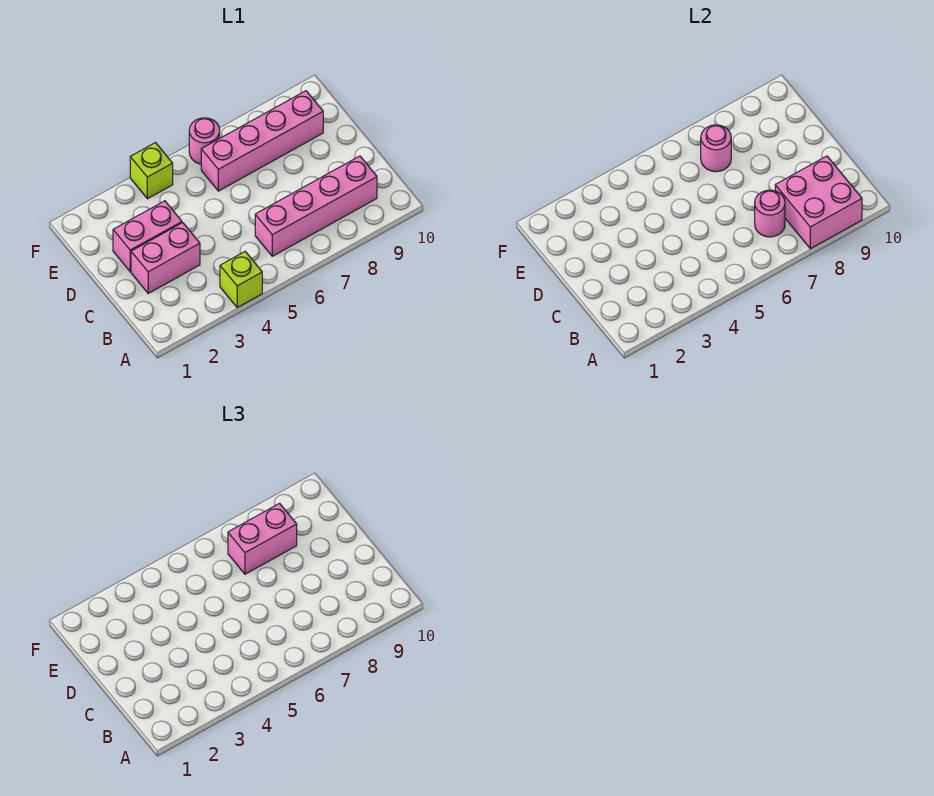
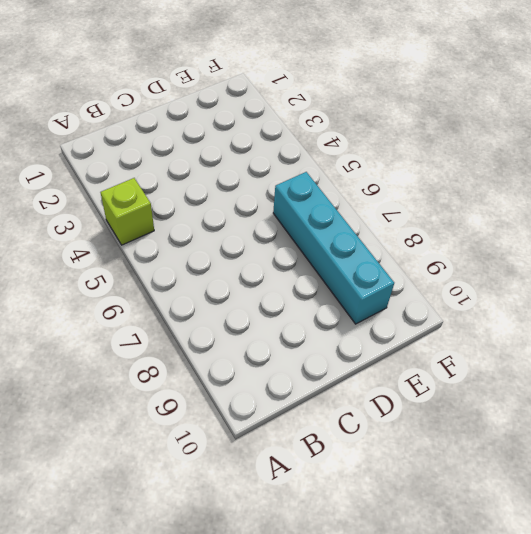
cyan 1x4 brick [273,172,394,324] -> pink 1x4 brick [201,91,323,191]
none -> pink 1x4 brick [255,156,377,256]
none -> pink 1x2 brick [131,223,200,293]

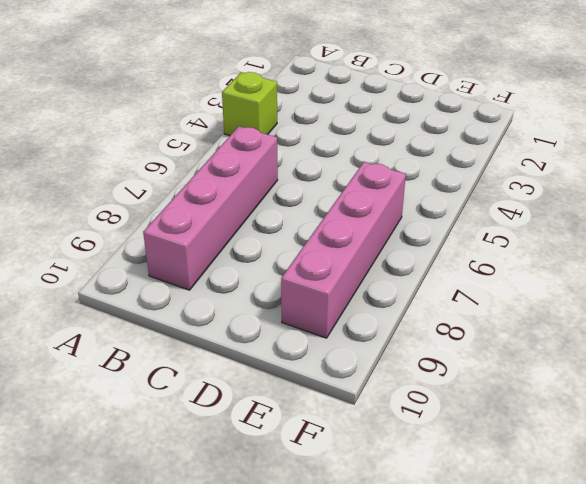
none -> pink 1x2 brick [131,223,200,293]
none -> pink 1x2 brick [113,201,182,272]

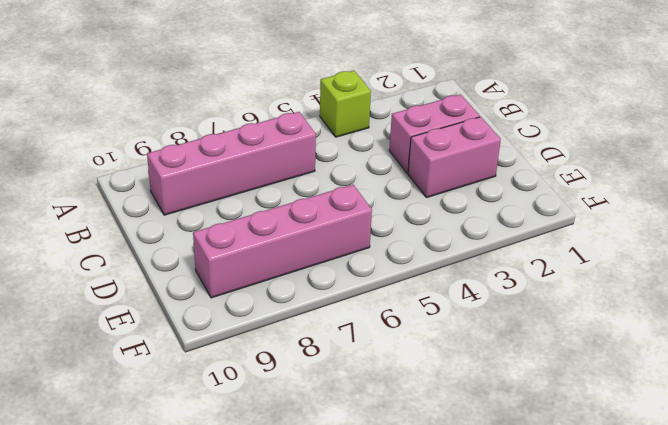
none -> lime 1x1 brick [130,143,173,199]
none -> pink 1x1 round brick [189,118,220,164]

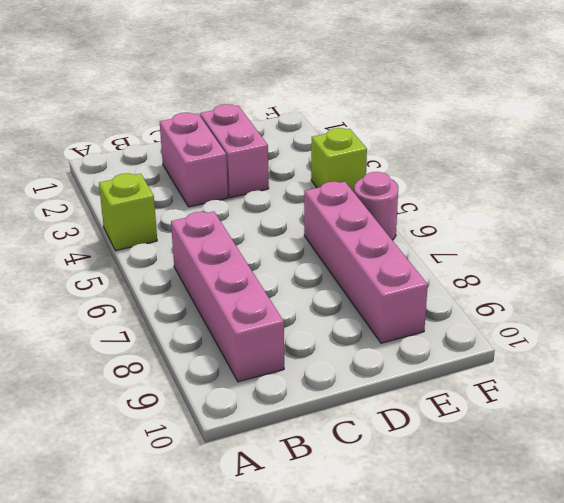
none -> pink 2x2 brick [775,156,862,249]
none -> pink 1x1 round brick [755,190,785,237]

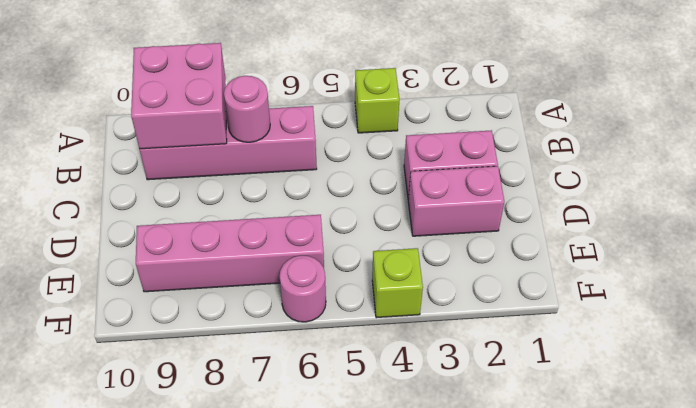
none -> pink 1x1 round brick [701,125,731,172]
none -> pink 1x2 brick [228,503,297,574]

